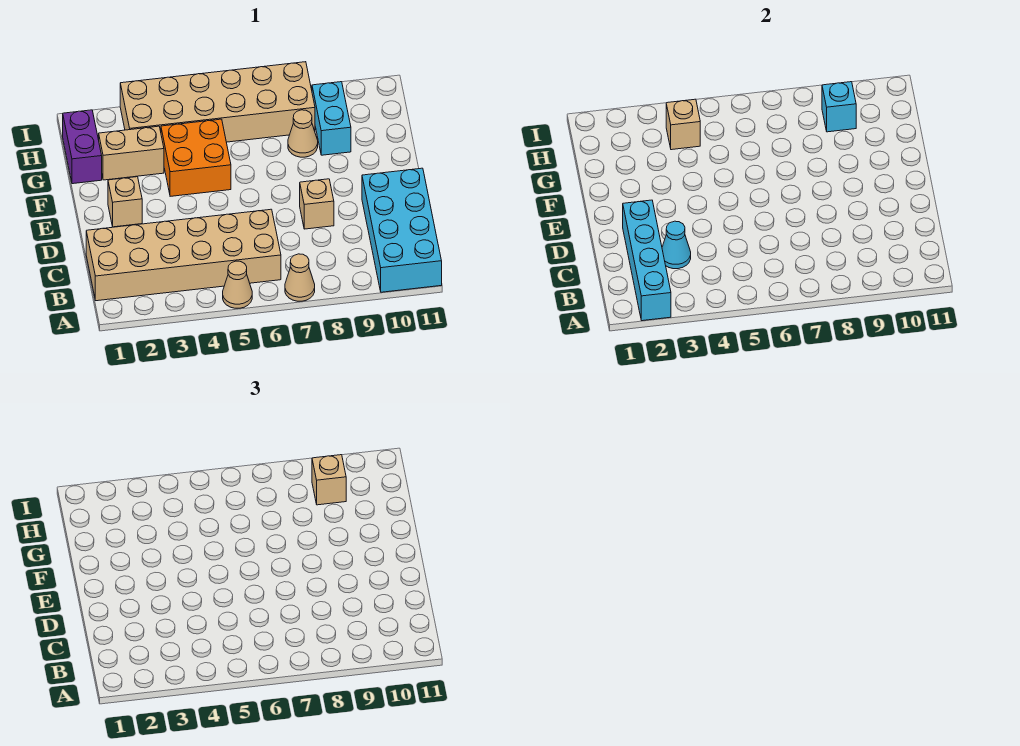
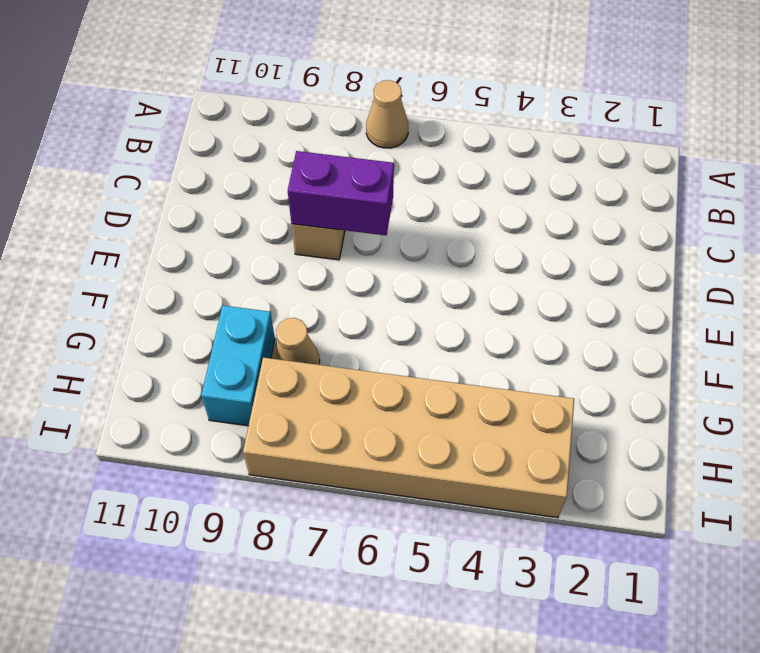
purple 1x2 brick [288,151,394,235] -> purple 1x2 brick turned to [63,110,102,184]
none -> tan 1x1 cone [223,261,252,308]
none -> cyan 2x4 brick [362,168,442,292]
none -> tan 2x6 brick [86,209,281,301]

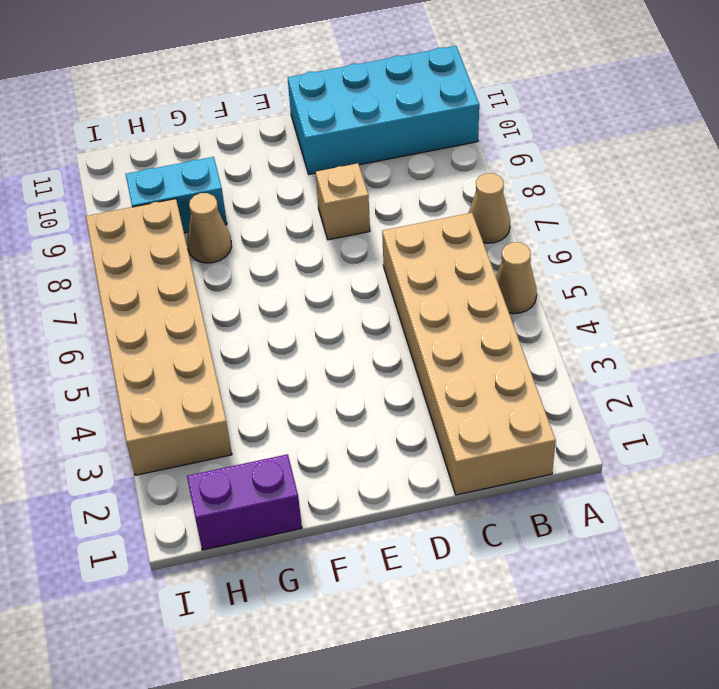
none -> tan 1x1 brick [108,177,142,227]
none -> orange 2x2 brick [161,119,231,196]
none -> tan 1x2 brick [99,126,164,180]

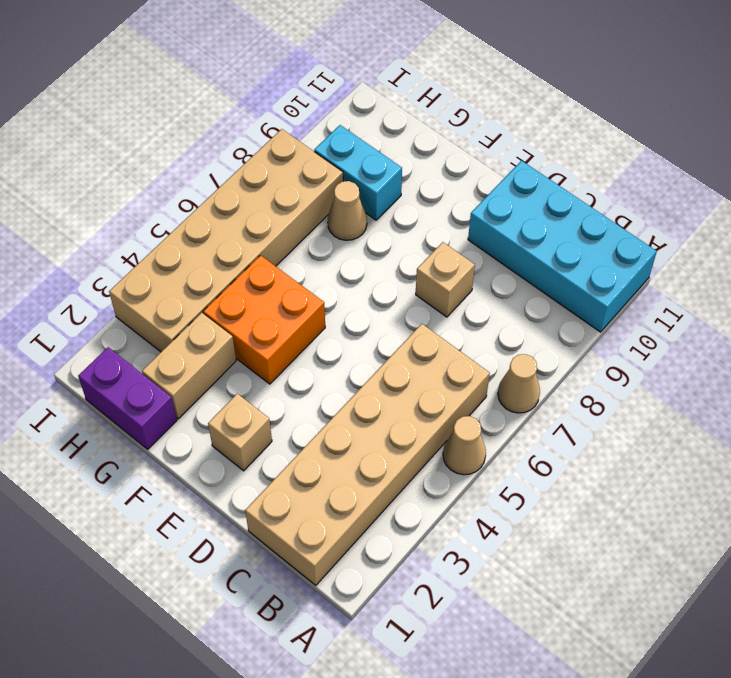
none -> cyan 1x4 brick [623,200,671,321]
none -> cyan 1x1 cone [662,221,691,269]
none -> tan 1x1 brick [666,99,700,150]

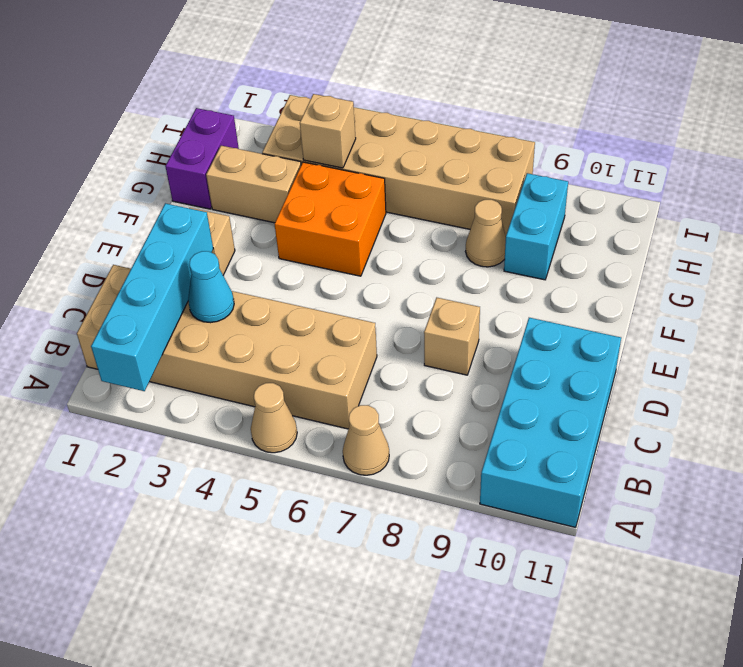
none -> cyan 1x1 brick [822,82,856,132]
none -> tan 1x1 brick [312,455,346,505]

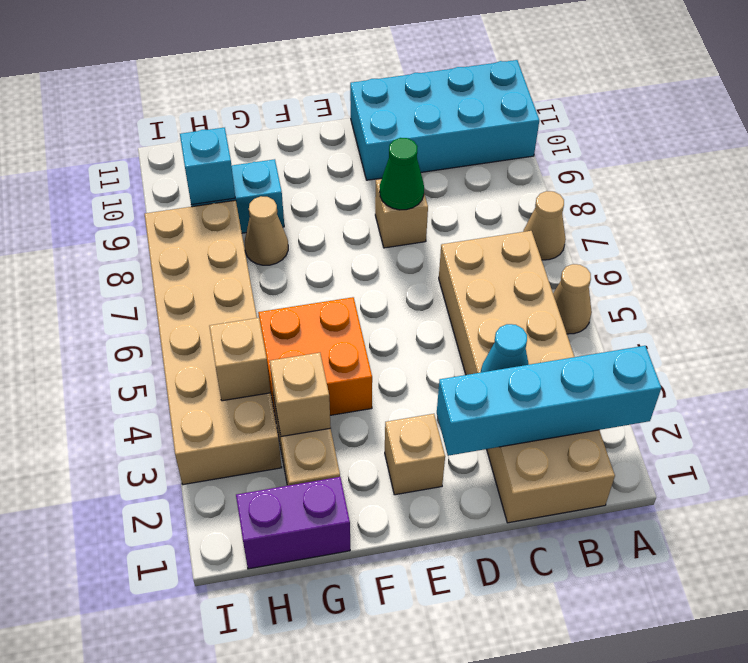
green 1x1 cone [380,138,424,210] -> none
tan 1x1 brick [270,353,331,437] -> tan 1x1 brick moved to [312,455,346,505]

